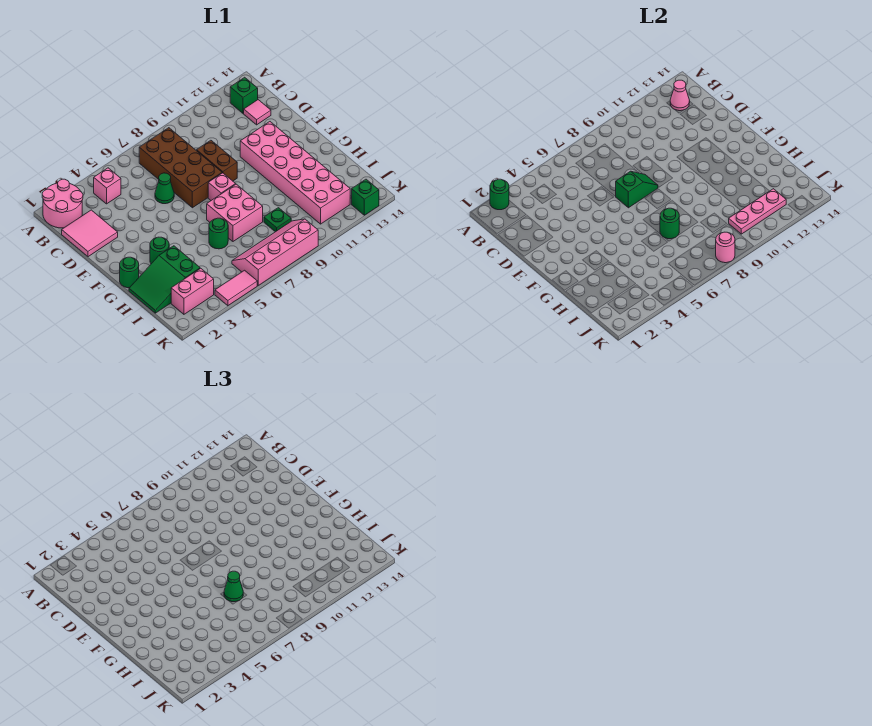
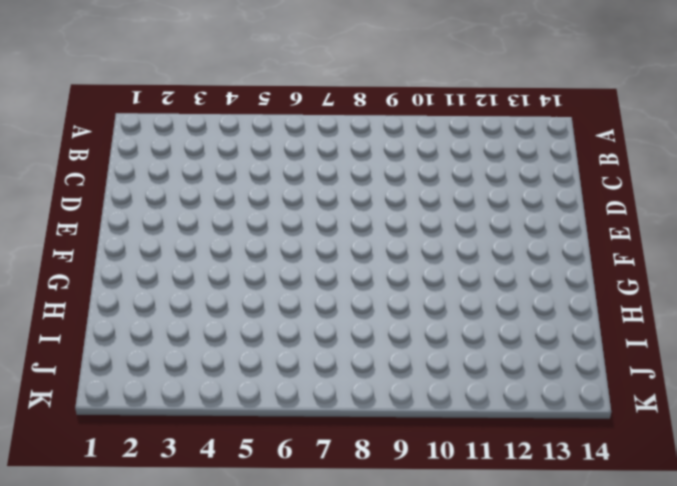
none -> pink 2x2 round brick [42,179,83,228]
none -> pink 1x1 brick [94,168,121,204]
none -> brown 2x4 brick [139,128,222,208]

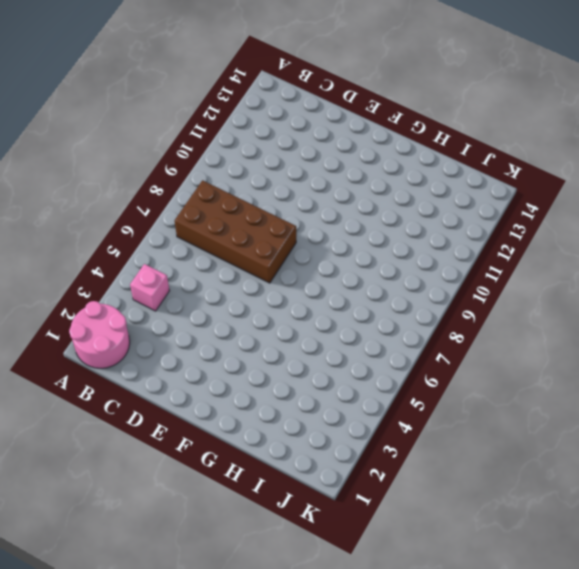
none -> green 1x1 brick [230,77,258,113]
none -> pink 2x2 tile [62,210,118,257]
none -> pink 1x1 tile [244,100,271,125]

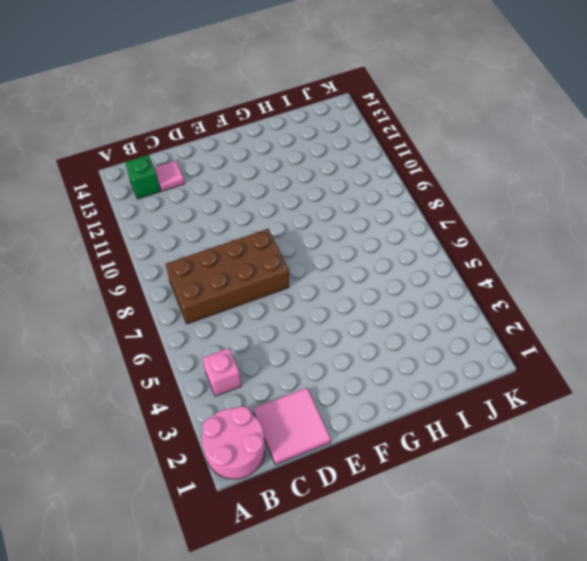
none -> green 1x1 cone [155,173,174,204]
none -> brown 1x2 brick [197,140,237,181]
none -> pink 2x6 brick [240,122,350,224]

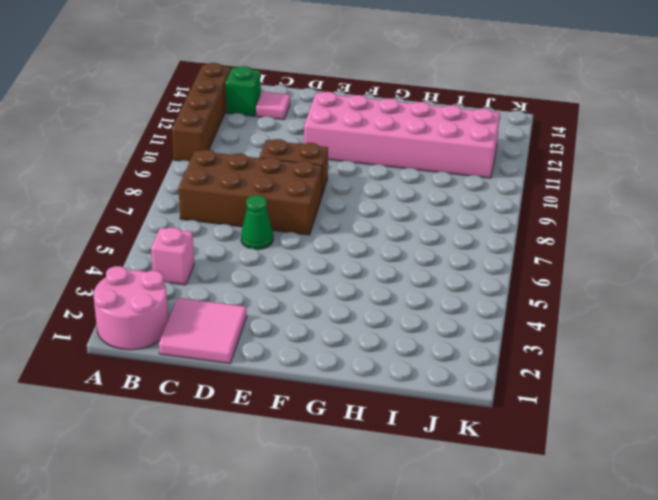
brown 1x4 brick [172,63,231,161] -> none
none -> pink 1x1 brick [208,173,236,200]
none -> green 1x1 round brick [120,257,139,288]
none -> green 1x1 round brick [150,237,169,264]

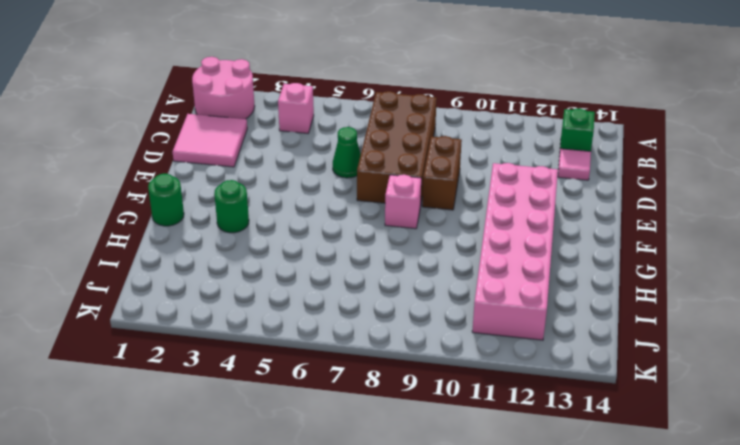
none -> pink 2x2 brick [207,184,263,241]
none -> green 2x3 slope [129,246,200,313]
none -> green 1x1 round brick [209,218,228,249]

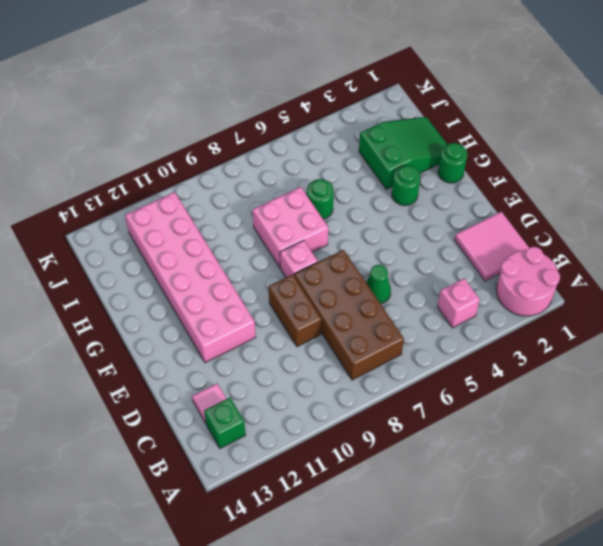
none -> green 1x1 plate [264,208,291,232]
none -> pink 1x2 brick [171,268,214,314]
none -> pink 2x4 slope [232,219,318,285]

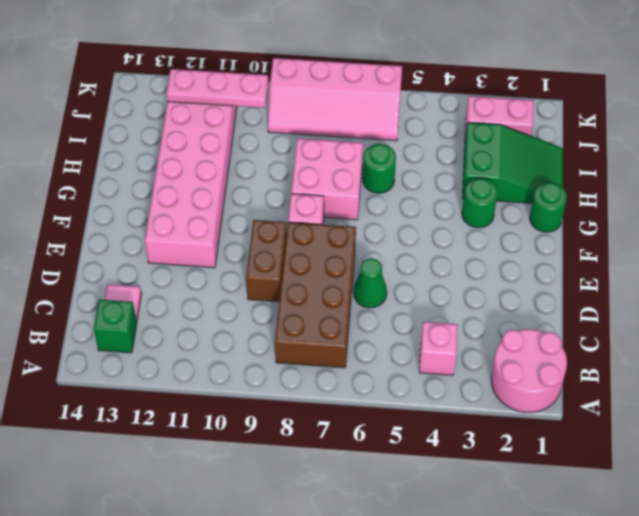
none -> pink 2x2 tile [62,210,118,257]
none -> green 1x1 plate [264,208,291,232]
none -> pink 1x2 tile [215,270,257,306]

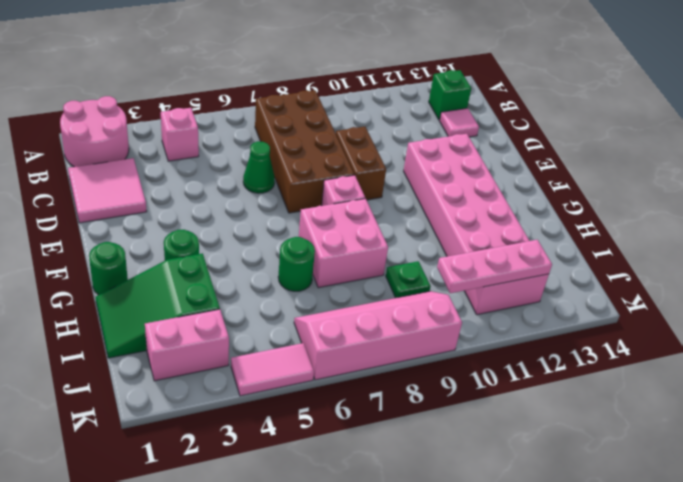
none -> green 1x1 brick [352,179,379,215]
none -> green 1x1 round brick [490,179,509,210]
none -> pink 1x1 cone [670,80,690,111]

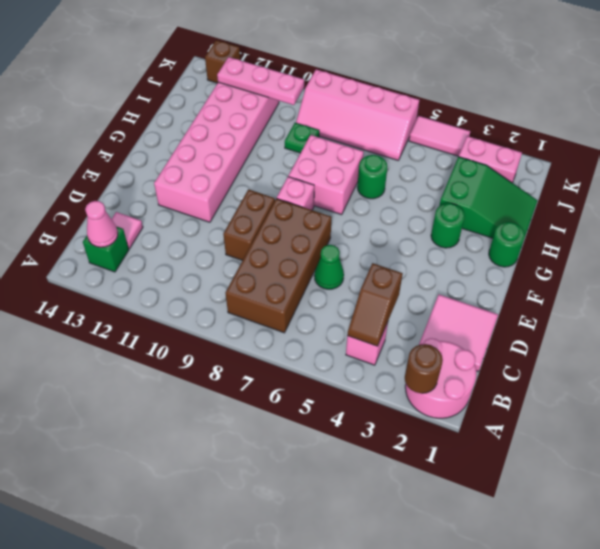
brown 1x1 round brick [405,344,443,393] -> green 1x1 round brick [490,179,509,210]
brown 1x2 slope [347,263,403,346] -> none
brown 1x1 brick [205,40,240,83] -> green 1x1 brick [352,179,379,215]
none -> green 1x2 slope [616,171,658,208]
none -> green 1x1 round brick [660,208,679,239]
none -> pink 1x1 round brick [716,232,735,263]

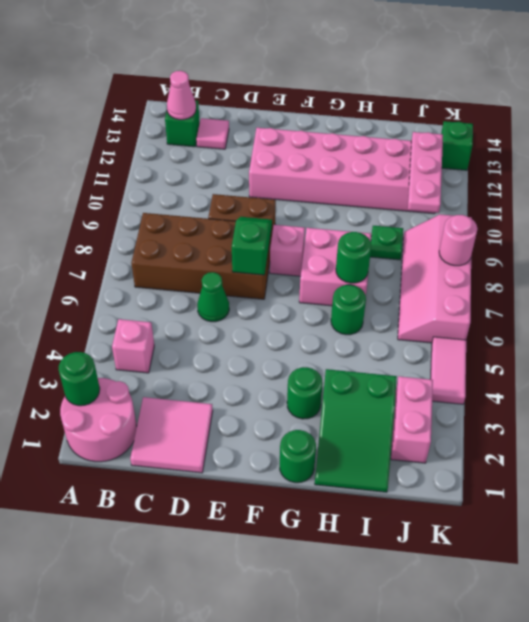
none -> green 1x1 cone [224,571,243,602]

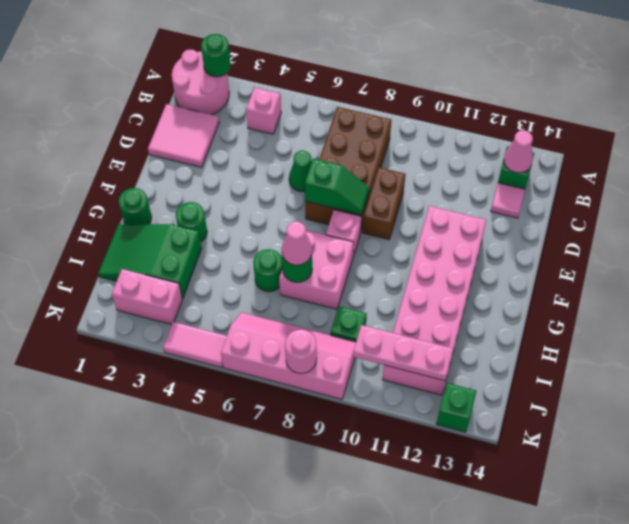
pink 1x1 cone [282,222,312,265] -> green 1x1 cone [224,571,243,602]

